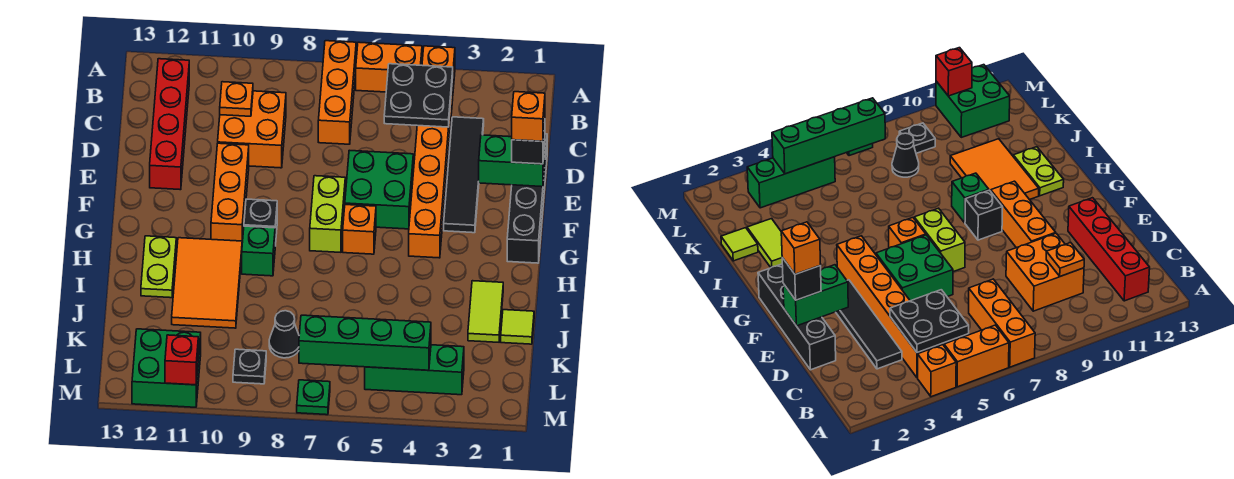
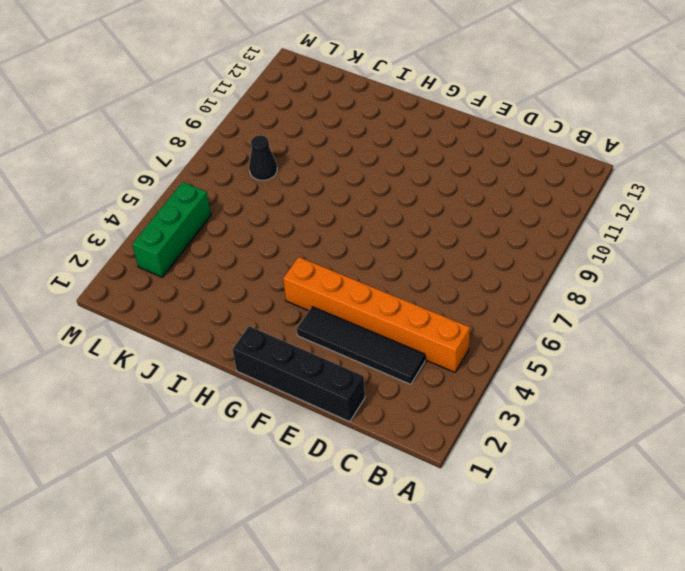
none -> orange 1x1 brick [422,46,455,89]
none -> orange 1x2 brick [356,42,422,92]
none -> orange 1x3 brick [318,41,356,144]
none -> red 1x4 brick [150,59,189,190]

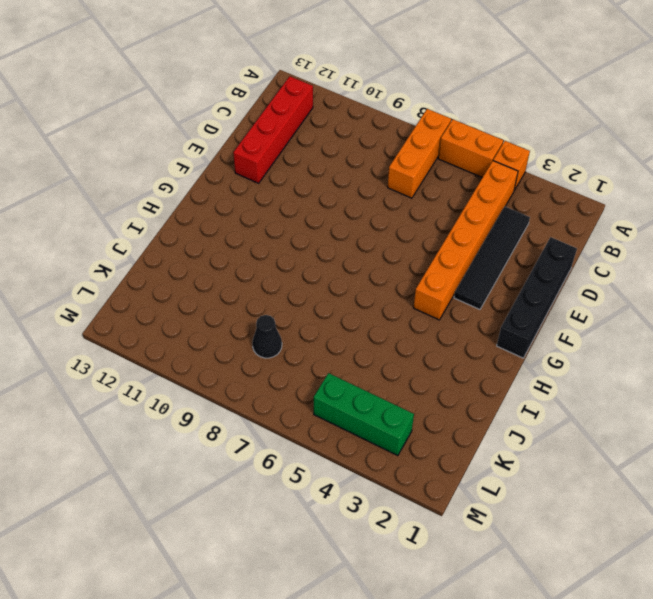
none -> orange 2x2 brick [218,91,286,168]
none -> green 2x2 brick [345,150,413,229]
none -> orange 1x3 brick [211,143,249,242]
none -> lime 1x2 brick [310,176,345,252]

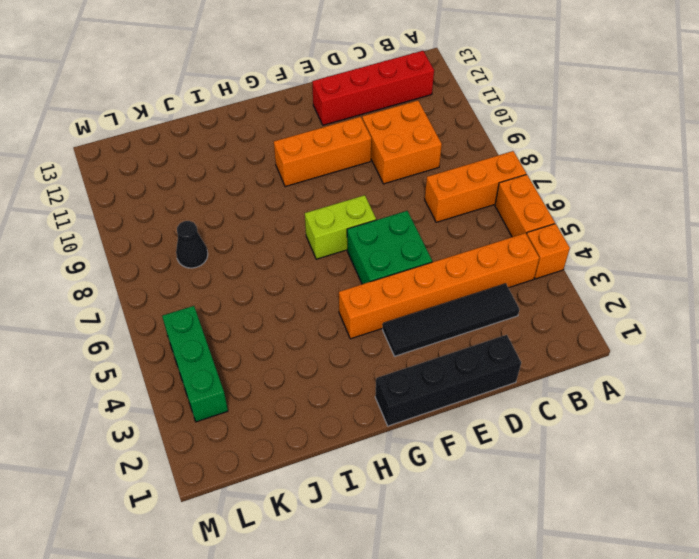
none -> orange 1x1 brick [343,205,376,254]
none -> black 1x1 brick [244,199,277,246]
none -> green 1x1 brick [242,226,275,276]
none -> orange 2x3 tile [172,238,242,328]

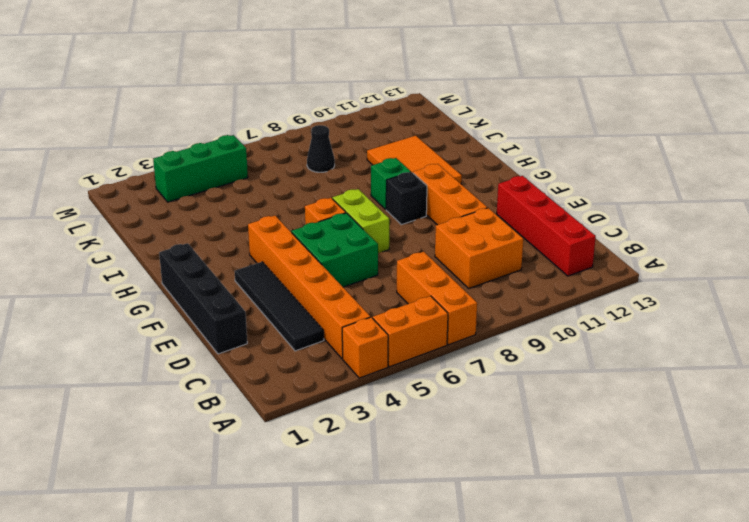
none -> lime 1x2 plate [141,236,176,298]
none -> lime 1x2 tile [468,281,503,342]
none -> lime 1x1 tile [501,310,534,344]
none -> black 1x1 plate [233,349,266,384]

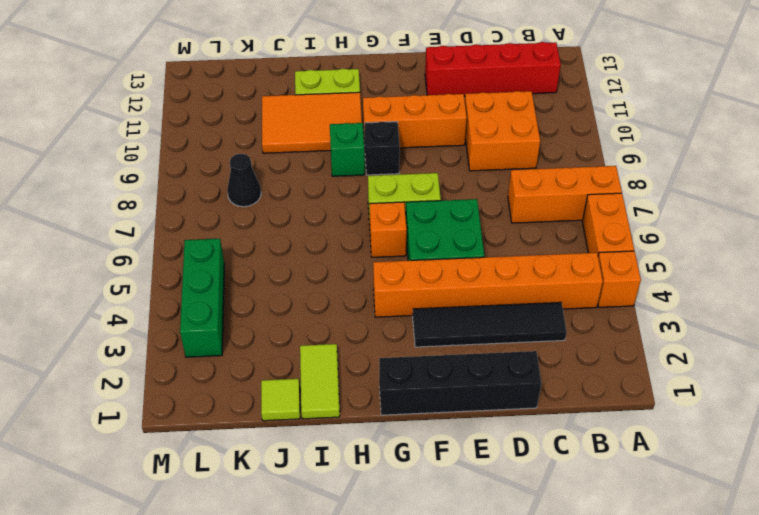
lime 1x2 tile [300,344,340,419] -> lime 1x2 tile turned to [468,281,503,342]
none -> black 1x1 plate [233,349,266,384]
none -> green 2x2 brick [132,329,201,407]
none -> green 1x1 plate [297,380,330,415]
none -> black 2x2 plate [384,64,453,127]

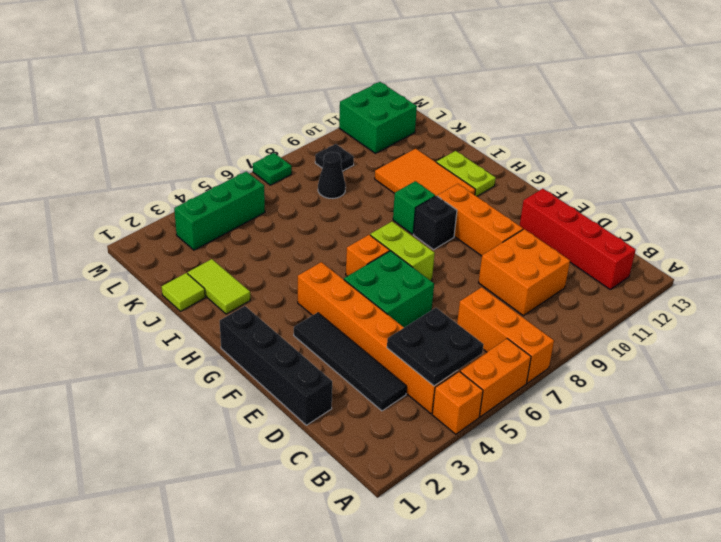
none -> orange 1x1 plate [220,82,253,116]
none -> green 1x2 brick [479,135,545,187]
none -> green 1x4 brick [299,315,431,370]
none -> red 1x1 brick [165,335,198,385]

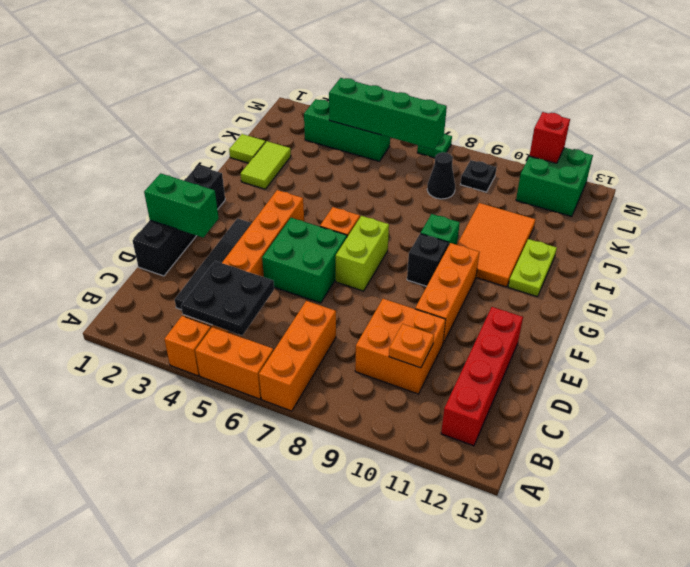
none -> black 1x1 brick [512,122,545,164]
none -> orange 1x1 brick [512,92,545,141]

